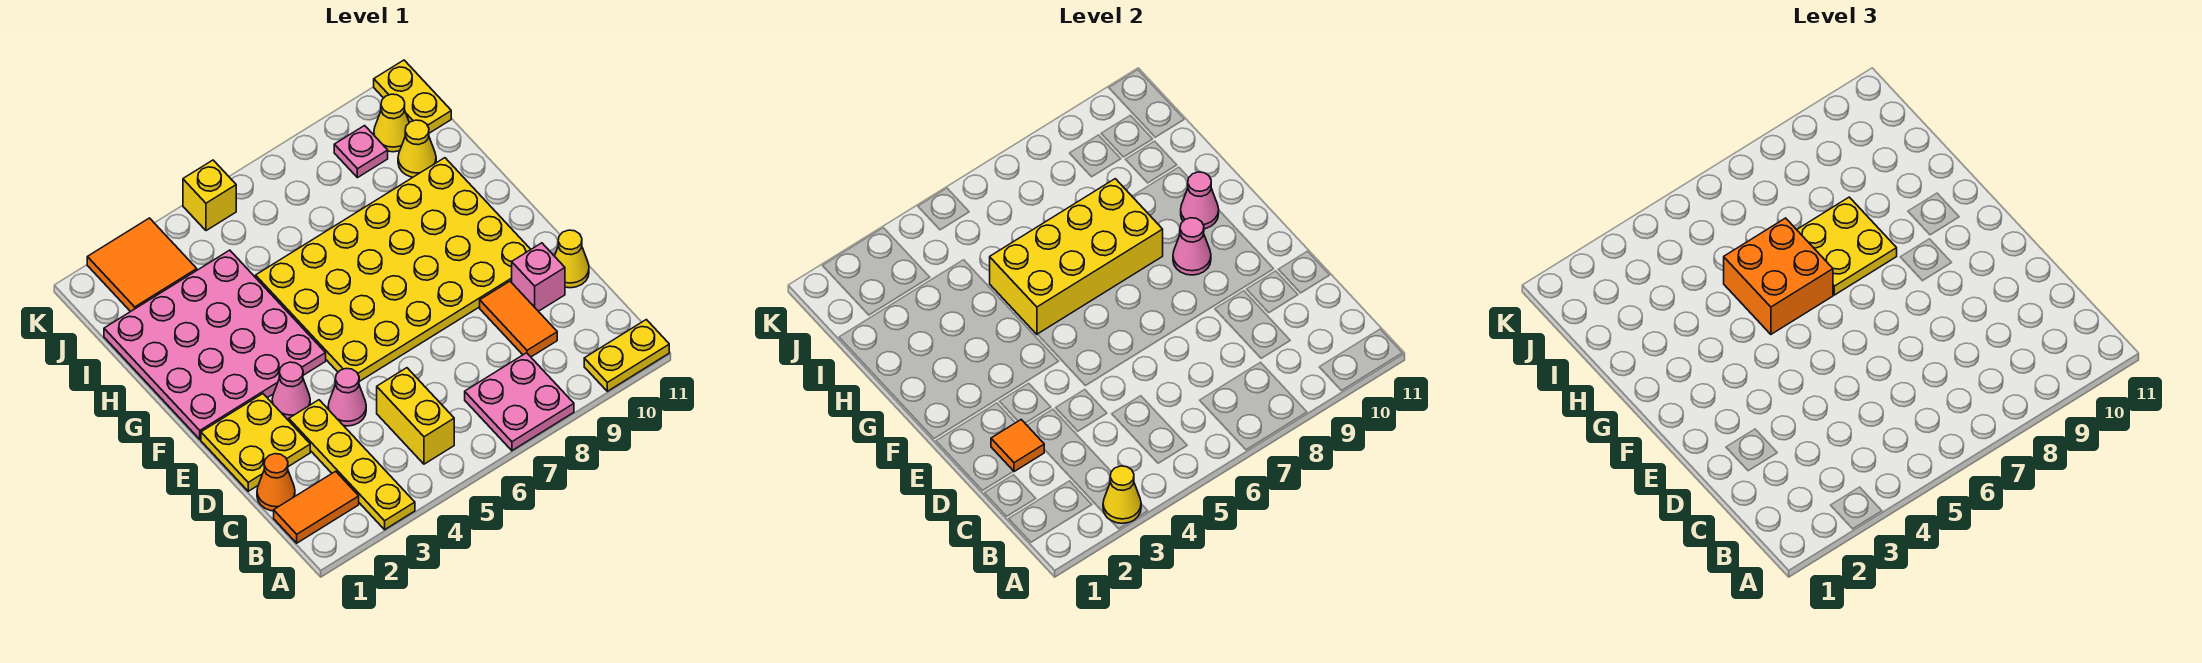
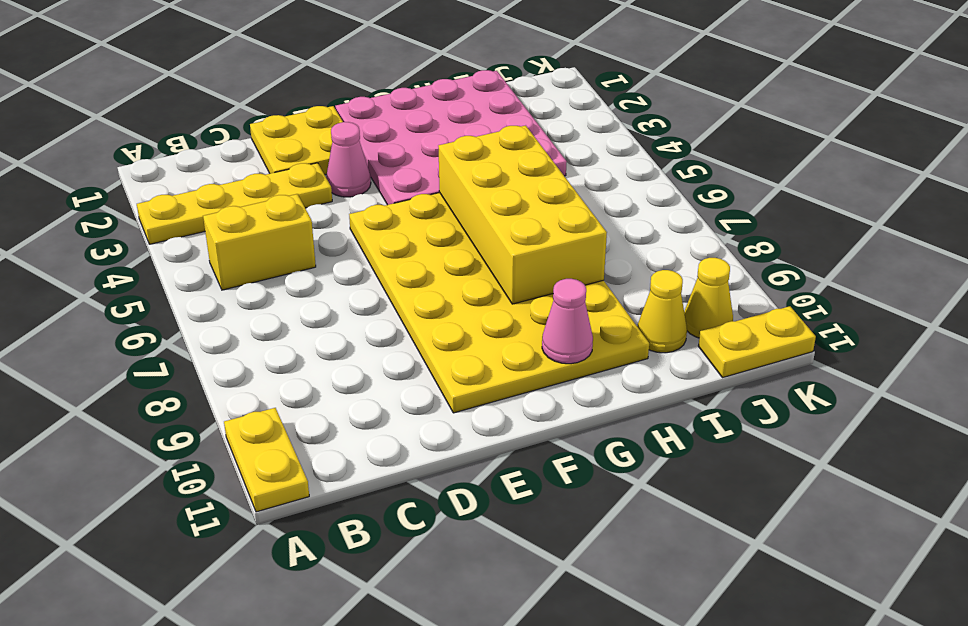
none -> pink 2x2 plate [465,353,574,451]
none -> orange 1x2 tile [274,471,359,543]
none -> orange 1x1 cone [257,454,295,511]

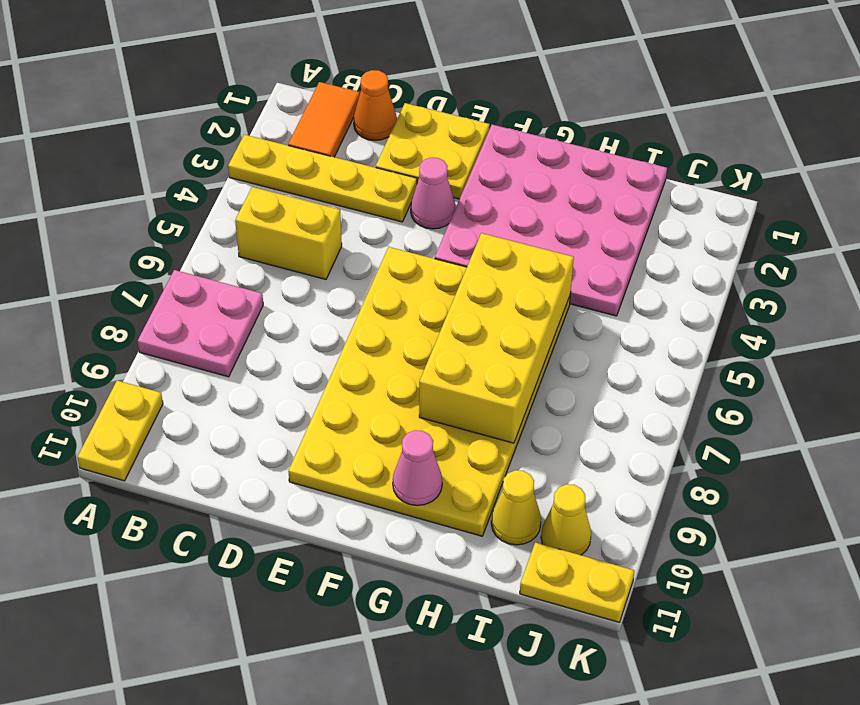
none -> orange 1x2 tile [480,281,557,357]
none -> pink 1x1 cone [328,369,366,426]
none -> pink 1x1 brick [512,243,565,311]

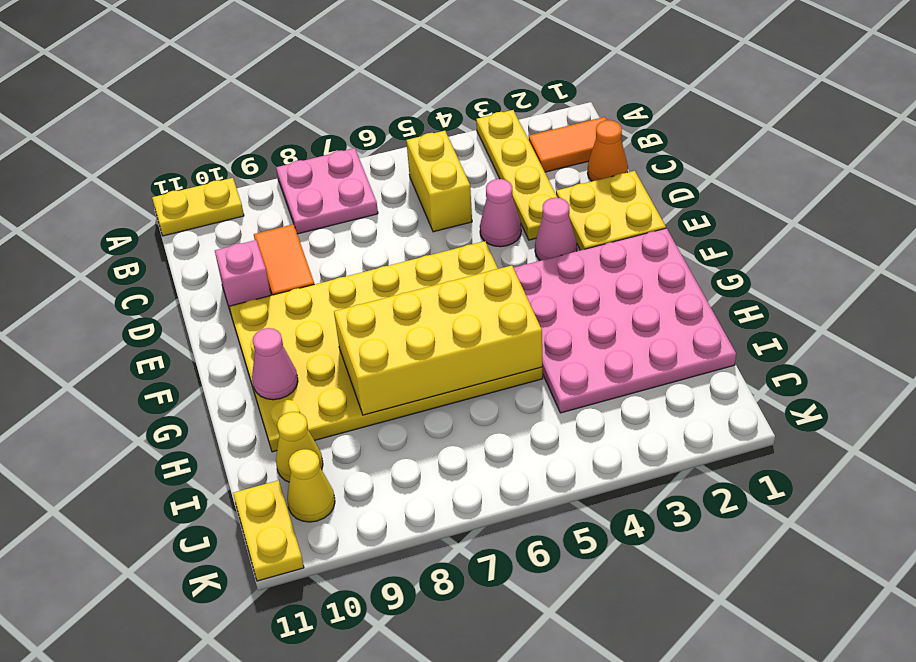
none -> yellow 1x1 cone [555,230,589,288]
none -> orange 2x2 tile [87,218,197,312]
none -> pink 1x1 plate [334,126,388,178]

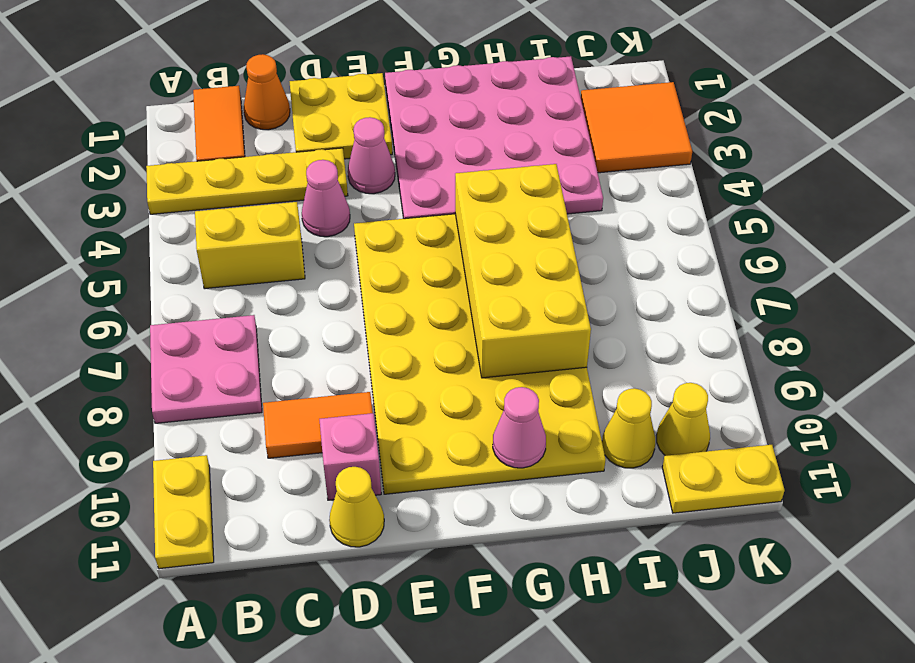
none -> pink 1x1 plate [334,126,388,178]
none -> yellow 1x1 brick [183,160,236,231]
none -> yellow 1x1 cone [1103,466,1141,523]

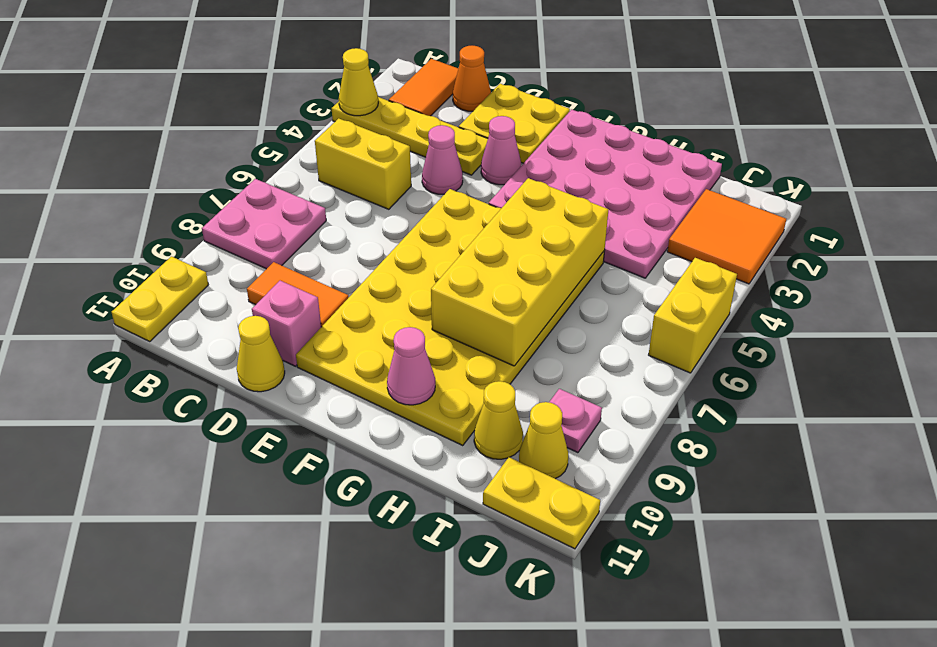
yellow 1x2 brick [649,258,737,373] -> yellow 1x1 brick [183,160,236,231]
none -> orange 1x1 tile [991,420,1044,472]
none -> pink 1x1 cone [1173,218,1211,275]
none -> orange 2x2 brick [1724,218,1833,334]

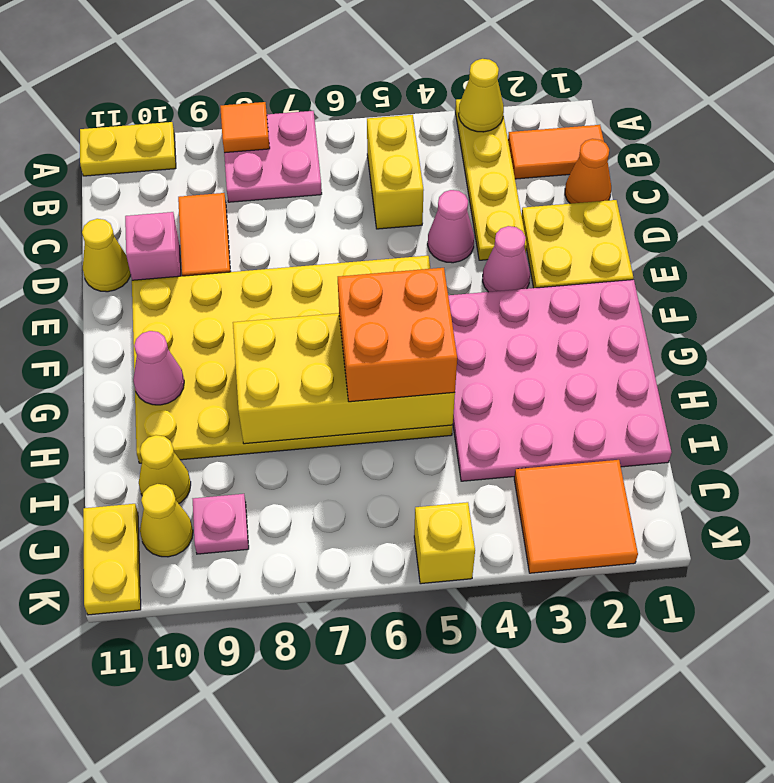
orange 1x1 tile [220,102,270,153] -> orange 1x1 tile moved to [991,420,1044,472]
none -> pink 1x1 cone [1173,218,1211,275]
none -> yellow 2x2 plate [1797,197,1897,295]

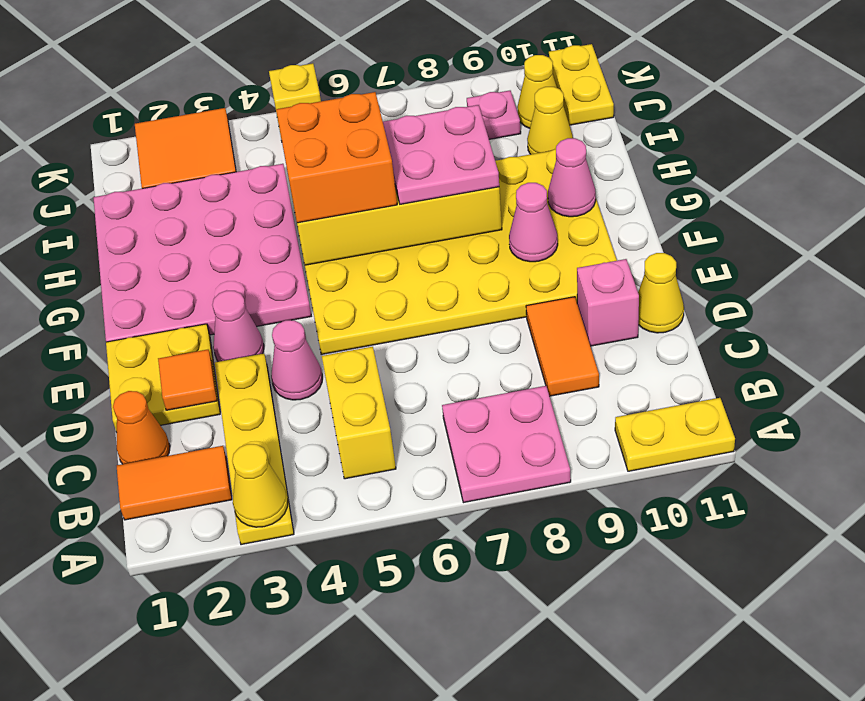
pink 2x2 plate [383,105,499,204] -> yellow 2x2 plate [1797,197,1897,295]

